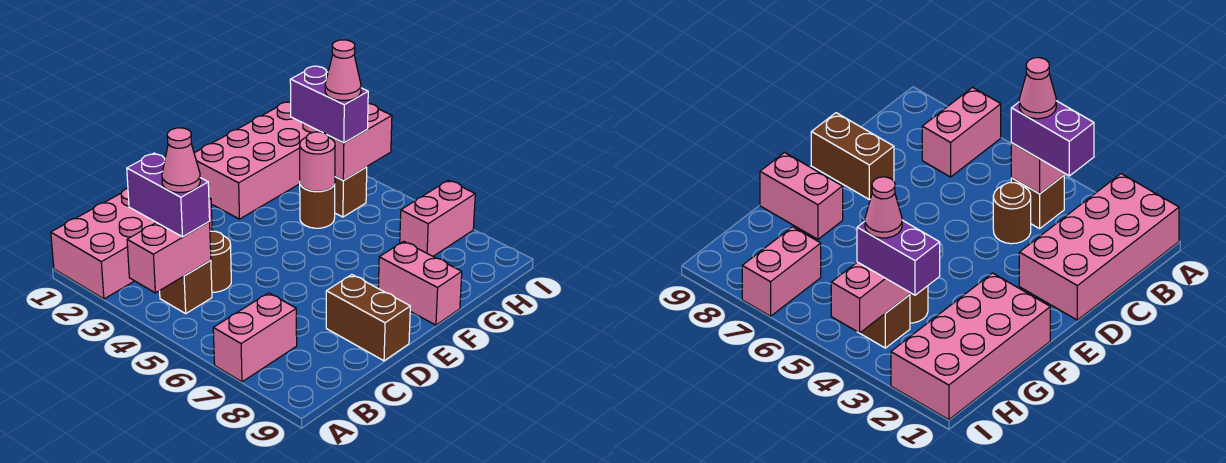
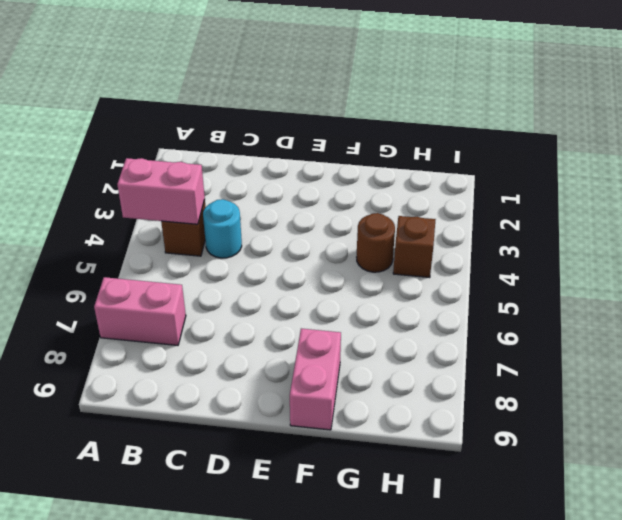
cyan 1x1 round brick [203,199,242,258] -> brown 1x1 round brick [210,231,231,292]
none -> pink 2x4 brick [51,189,212,299]
none -> brown 1x2 brick [326,275,410,361]
none -> pink 2x4 brick [194,102,318,219]

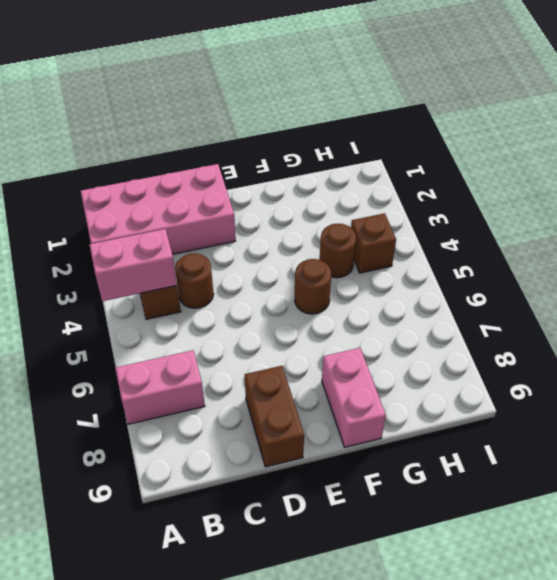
brown 1x1 round brick [295,259,331,314] -> none
none -> pink 2x4 brick [194,102,318,219]
none -> pink 1x2 brick [400,181,475,256]
none -> pink 1x1 round brick [300,132,335,191]

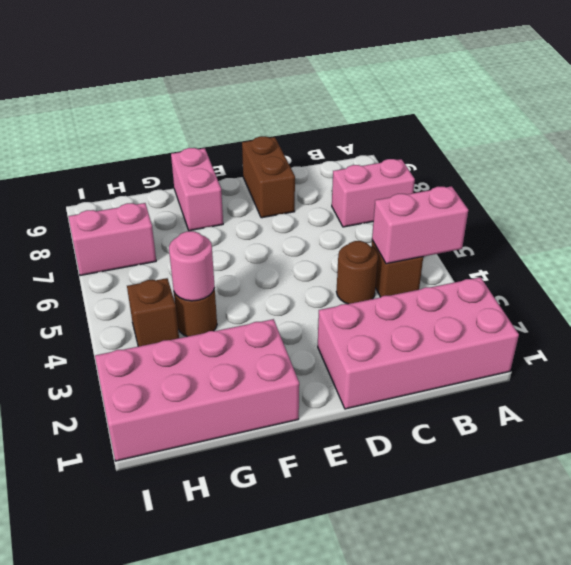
none -> pink 1x2 brick [318,104,392,181]
none -> purple 1x2 brick [127,153,210,237]
none -> purple 1x2 brick [290,66,368,143]

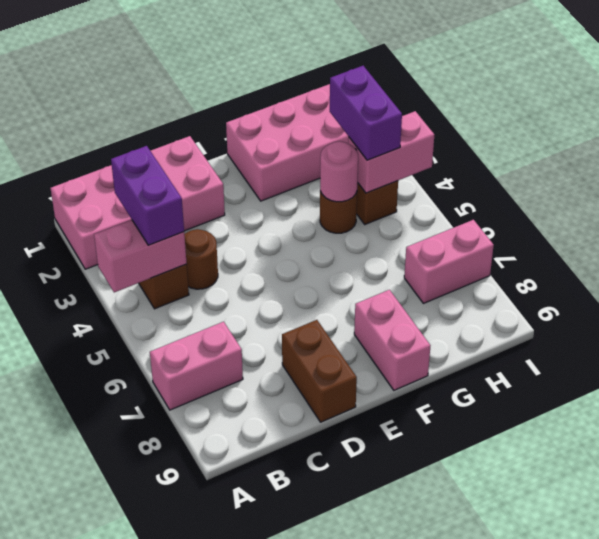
none -> pink 1x1 cone [162,128,200,193]
none -> pink 1x1 cone [325,40,361,101]

